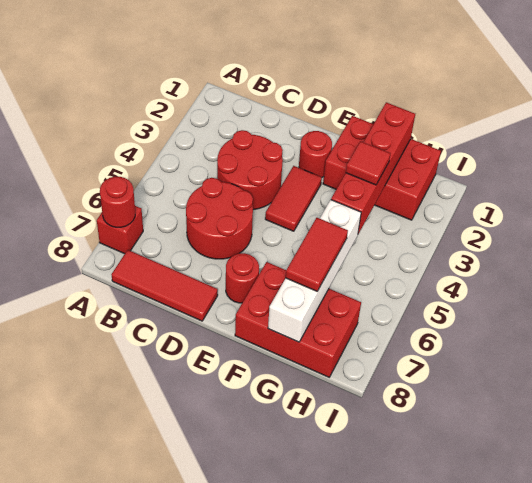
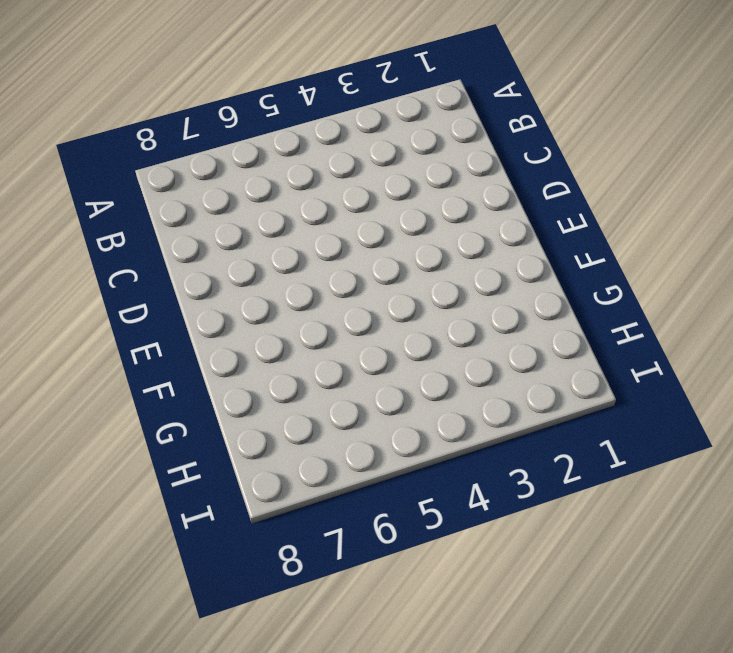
none -> red 1x1 brick [97,206,143,254]
none -> red 1x3 tile [111,250,218,321]
none -> red 2x2 round brick [217,130,283,210]

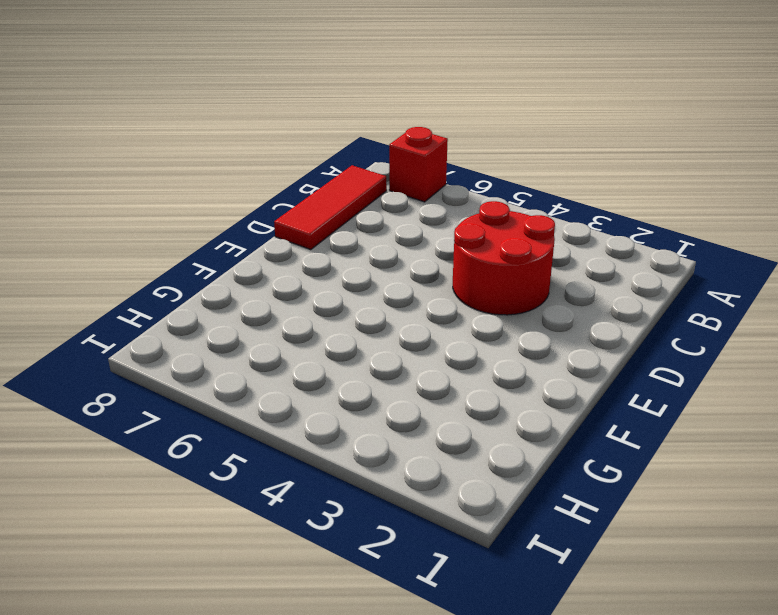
none -> red 2x2 round brick [186,178,253,259]
none -> red 1x1 round brick [299,131,332,177]
none -> red 1x2 tile [265,166,322,231]

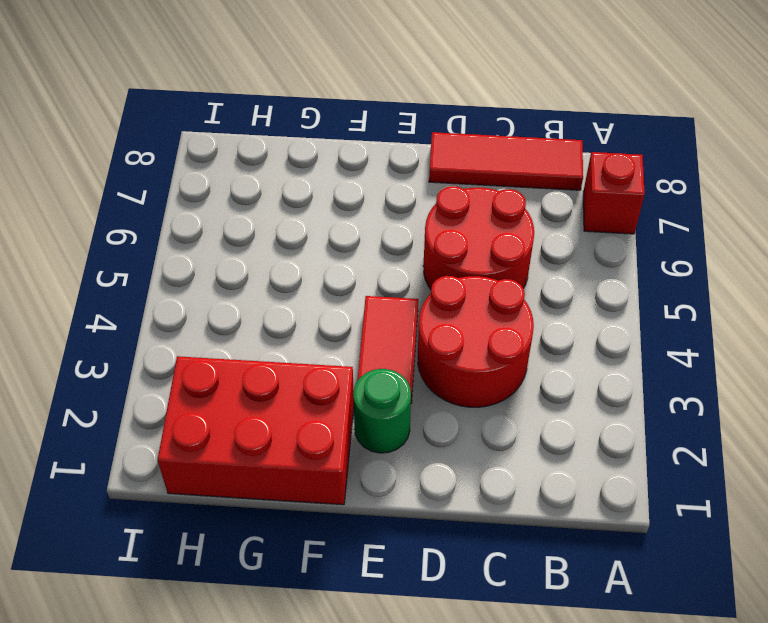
green 1x1 round brick [353,369,411,453] -> red 1x1 round brick [299,131,332,177]
none -> red 1x1 round brick [226,253,259,303]
none -> red 2x3 brick [235,262,361,377]
none -> red 1x1 round brick [100,177,135,227]

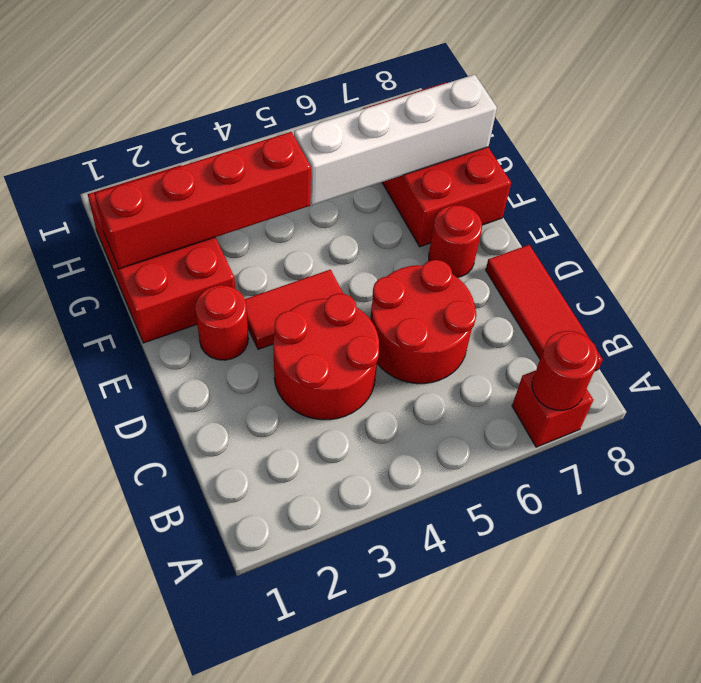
none -> red 1x1 tile [346,141,391,185]
none -> red 1x2 tile [286,218,348,291]

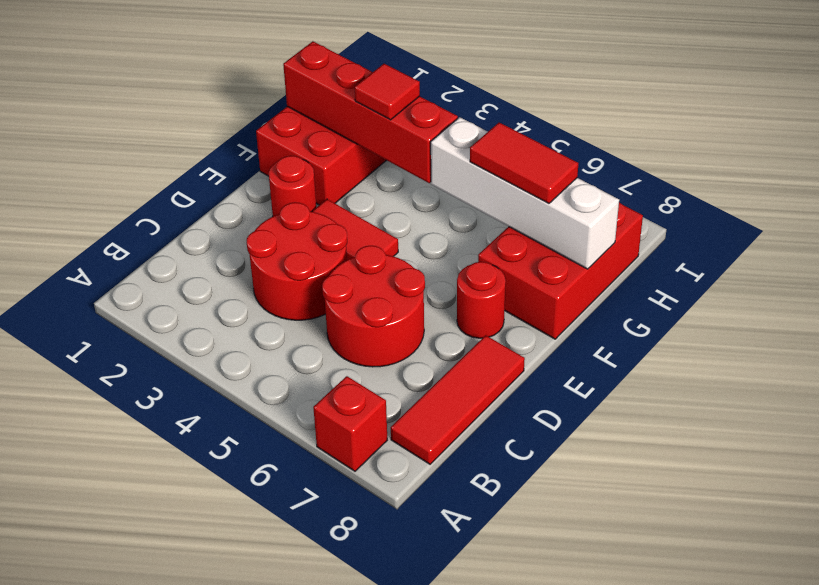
none -> red 1x1 round brick [100,177,135,227]

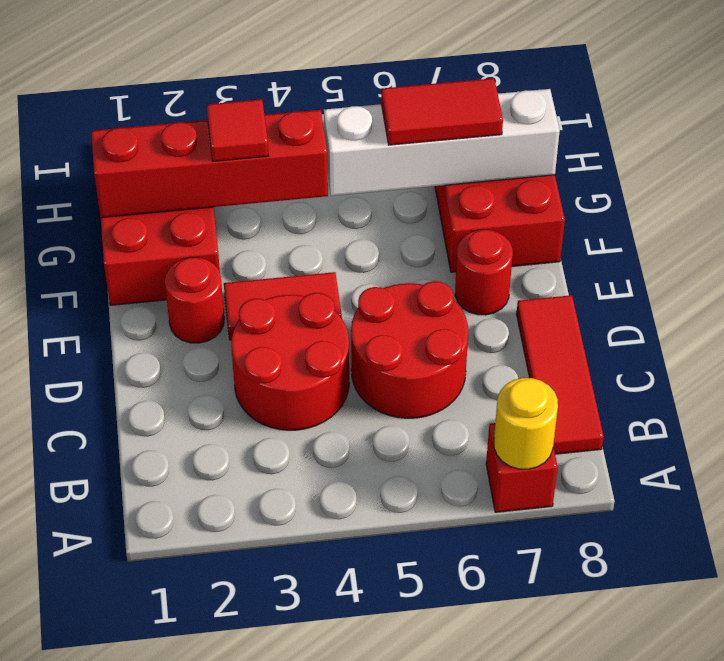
yellow 1x1 round brick [494,378,558,469] -> red 1x1 round brick [100,177,135,227]

